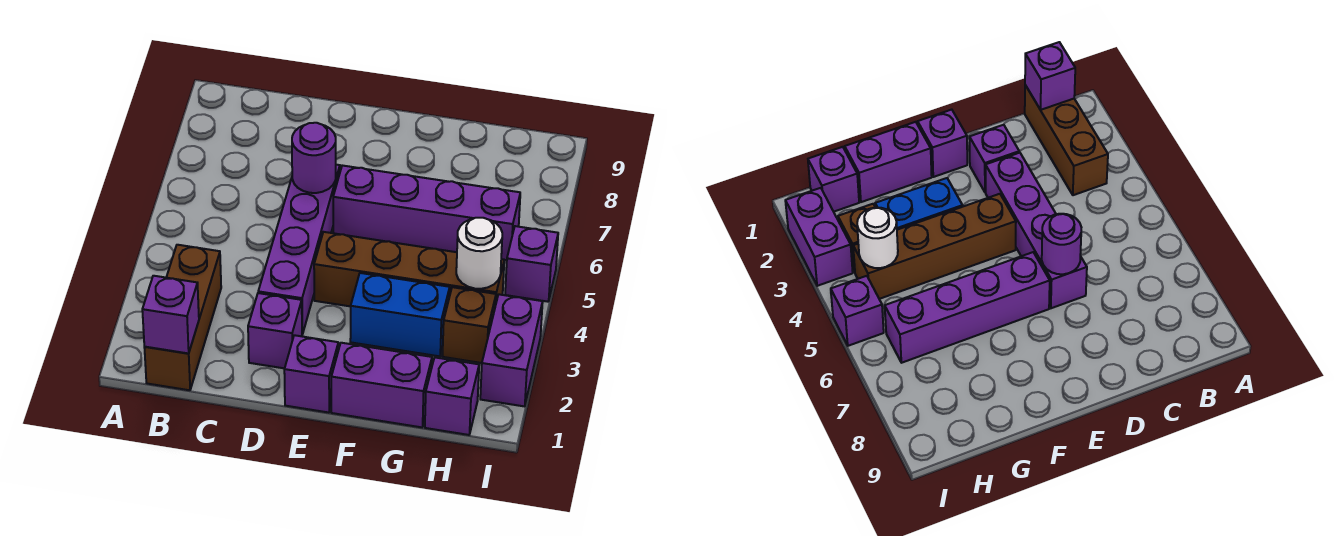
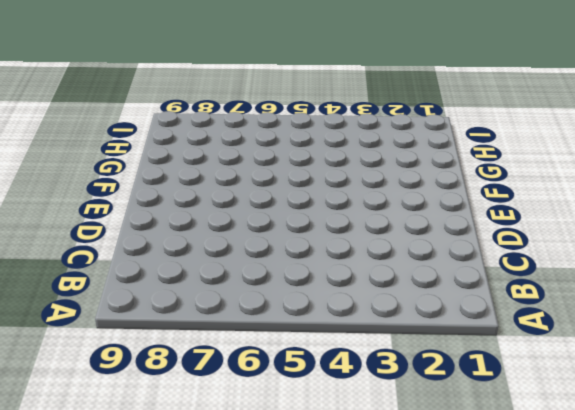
none -> brown 1x3 brick [144,245,221,390]
none -> purple 1x1 brick [248,293,302,368]
none -> purple 1x4 brick [258,165,340,335]

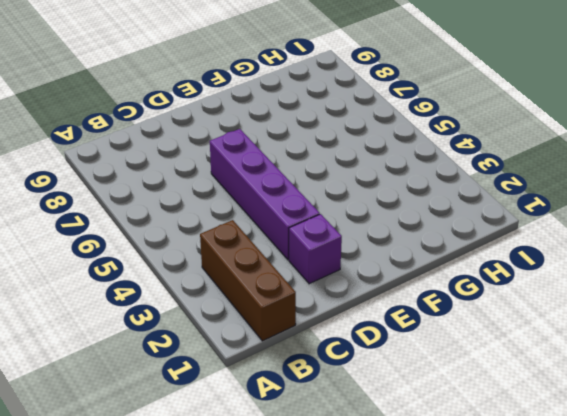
none -> purple 1x1 brick [284,335,338,413]
none -> brown 1x4 brick [314,232,504,306]
none -> purple 1x4 brick [333,165,520,260]

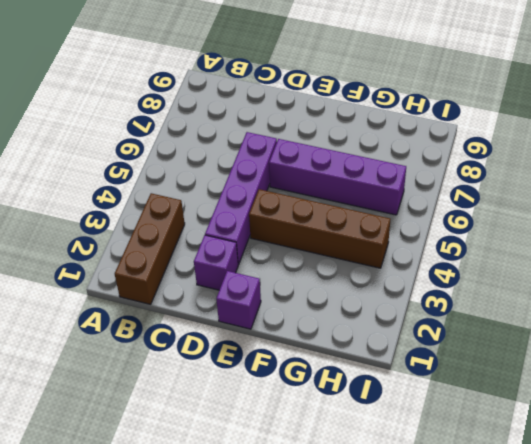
none -> purple 1x2 brick [331,343,432,427]
none -> blue 1x2 brick [350,273,450,356]
none -> purple 1x1 brick [425,357,479,435]

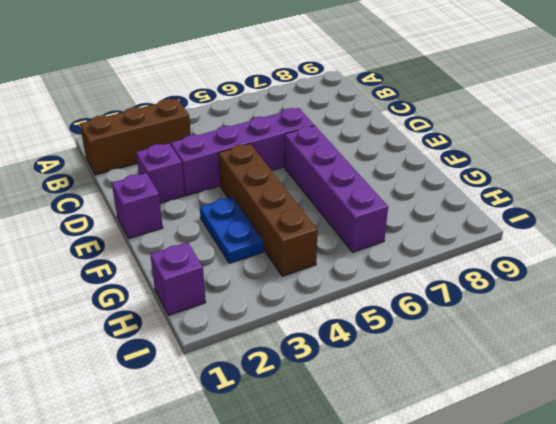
blue 1x2 plate [200,197,264,263] -> blue 1x2 brick [350,273,450,356]
none -> purple 1x2 brick [331,343,432,427]
none -> brown 1x1 brick [443,287,496,363]
none -> purple 1x2 brick [480,294,543,406]

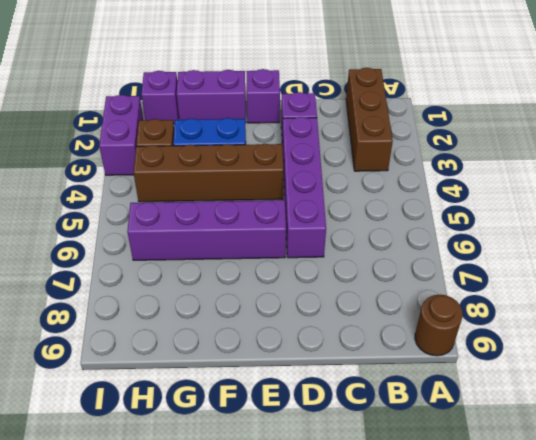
brown 1x1 round brick [415,295,463,356] -> none
none -> purple 1x1 brick [505,226,558,302]
none -> purple 1x1 brick [142,276,199,353]
none -> purple 1x1 round brick [292,123,336,193]

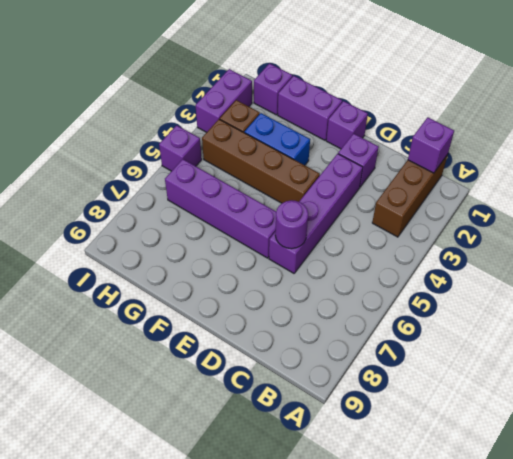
none -> white 1x1 round brick [456,218,502,289]

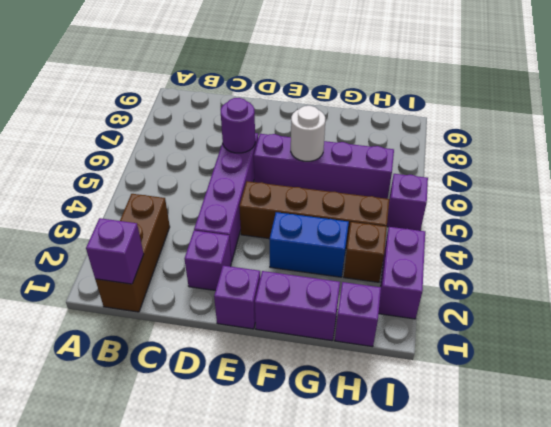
white 1x1 round brick [291,106,325,161] -> white 1x1 round brick moved to [456,218,502,289]

